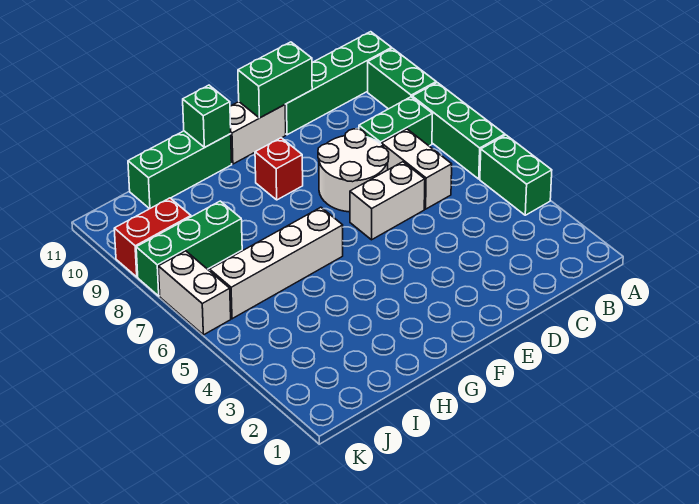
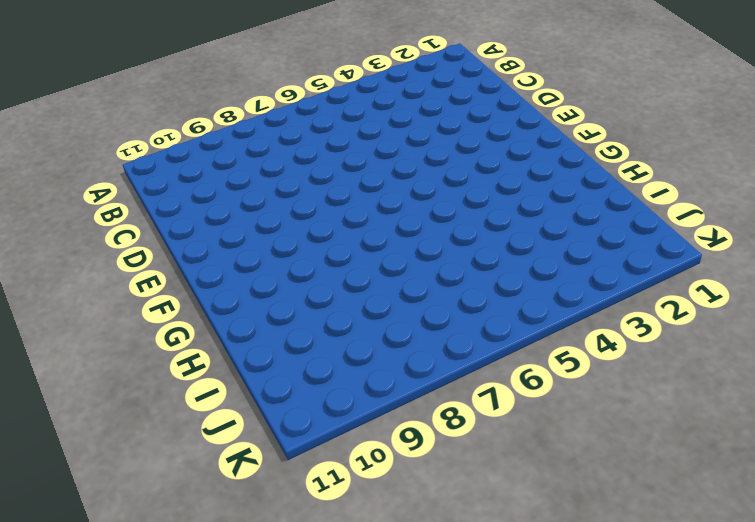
none -> green 1x2 brick [480,135,552,215]
none -> green 1x3 brick [412,83,505,179]
none -> green 1x2 brick [368,48,436,109]

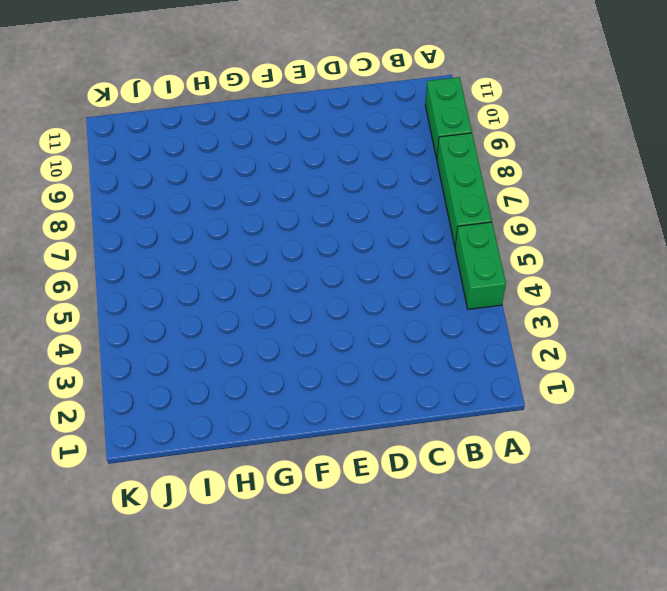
none -> green 1x4 brick [285,32,392,135]
none -> green 1x2 brick [359,97,432,146]
none -> white 1x2 brick [381,129,452,209]

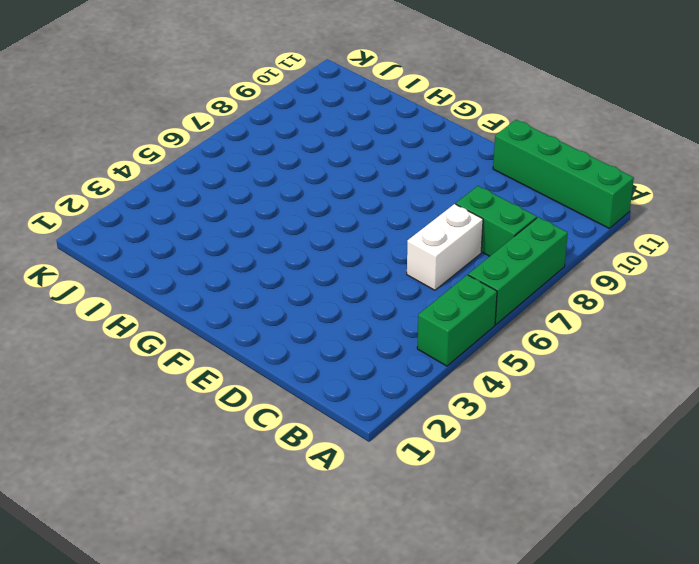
none -> green 1x2 brick [368,48,436,109]
none -> white 1x2 brick [350,162,425,240]
none -> white 2x2 round brick [318,129,389,212]

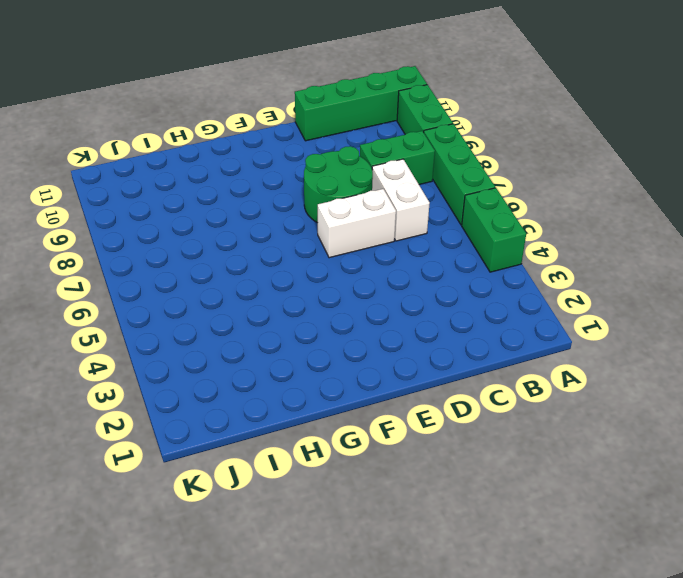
green 2x2 round brick [304,146,373,223] -> white 2x2 round brick [318,129,389,212]
none -> white 1x2 brick [230,102,286,164]
none -> red 1x1 brick [255,138,303,200]
none -> white 1x4 brick [210,207,343,319]

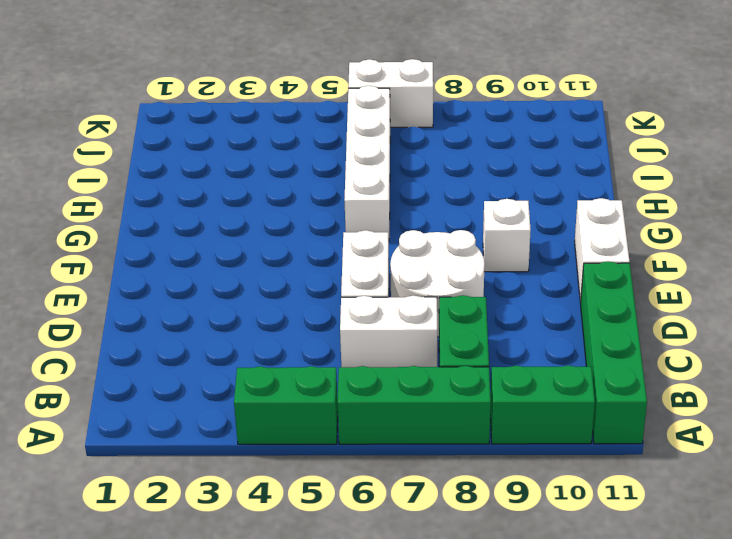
white 1x1 brick [483,199,531,272] -> red 1x1 brick [255,138,303,200]
none -> green 1x3 brick [128,131,232,209]
none -> green 1x3 brick [136,201,242,296]
none -> red 1x2 brick [114,198,191,277]

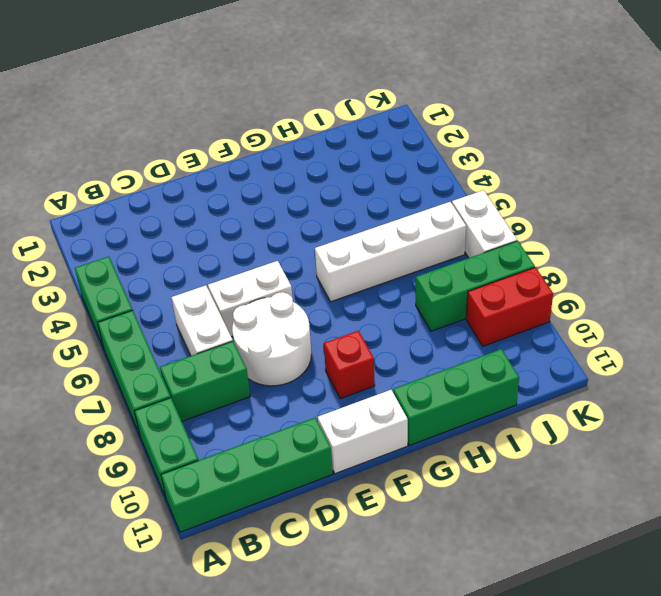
none -> green 1x2 brick [238,42,312,118]
none -> green 1x1 brick [183,85,231,147]

